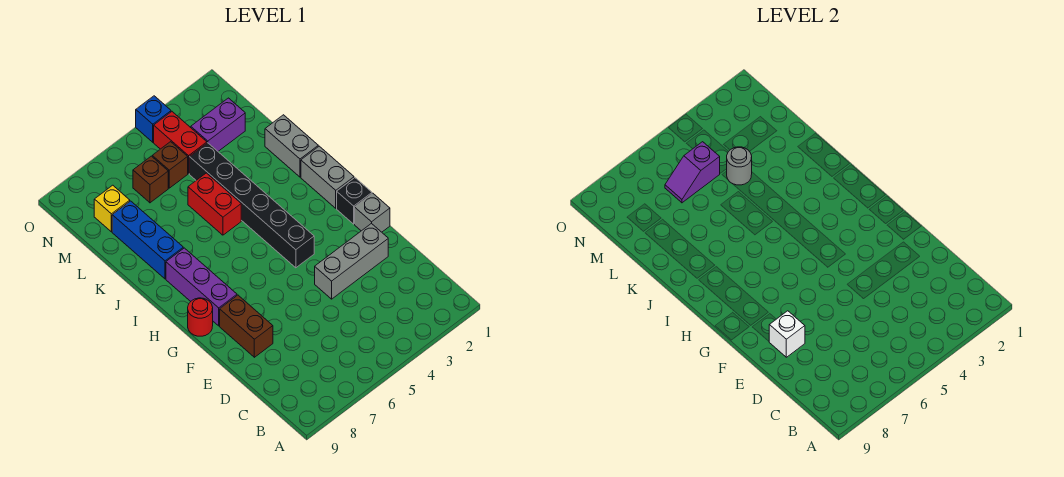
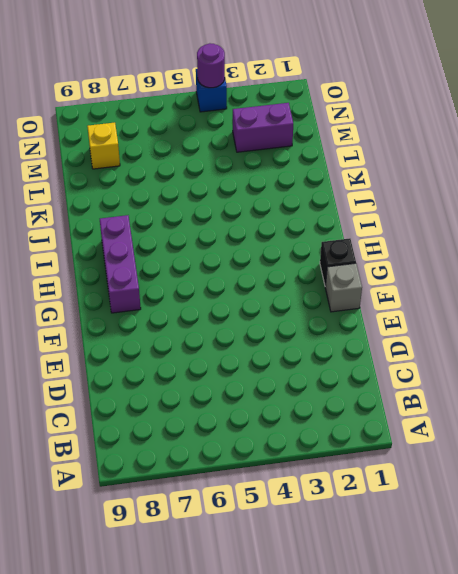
purple 1x1 round brick [197,43,225,88] -> none
none -> grey 1x3 brick [315,223,388,299]
none -> brown 1x2 brick [220,295,273,357]
none -> black 1x6 brick [189,143,314,268]

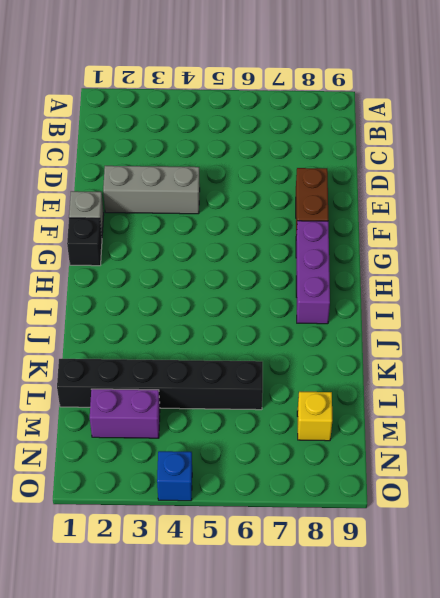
black 1x6 brick [57,359,263,410] -> black 1x6 brick turned to [189,143,314,268]
none -> red 1x1 round brick [188,298,213,336]
none -> grey 1x2 brick [301,146,354,208]
none -> grey 1x2 brick [265,115,318,177]

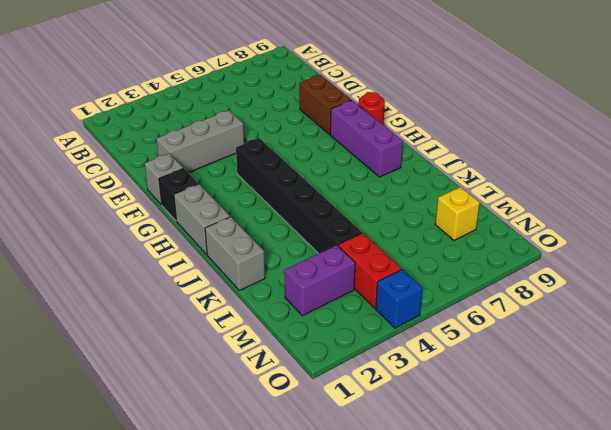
none -> red 1x2 brick [188,173,241,235]
none -> blue 1x3 brick [112,201,183,279]
none -> brown 1x1 brick [152,142,188,188]

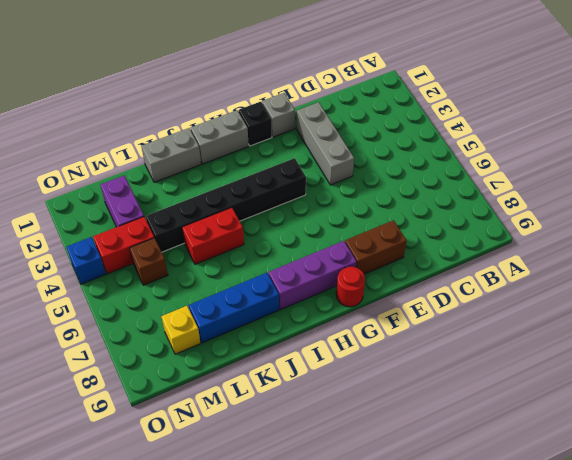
none -> brown 1x1 brick [133,156,168,203]
none -> white 1x1 brick [769,311,805,357]
none -> grey 1x1 round brick [727,147,752,185]

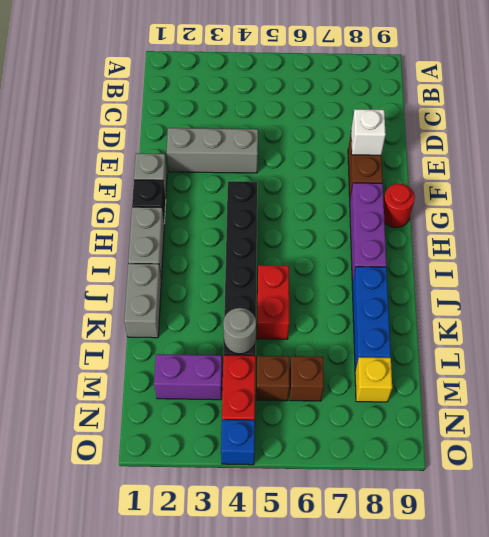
none -> purple 1x2 slope [665,142,720,203]

